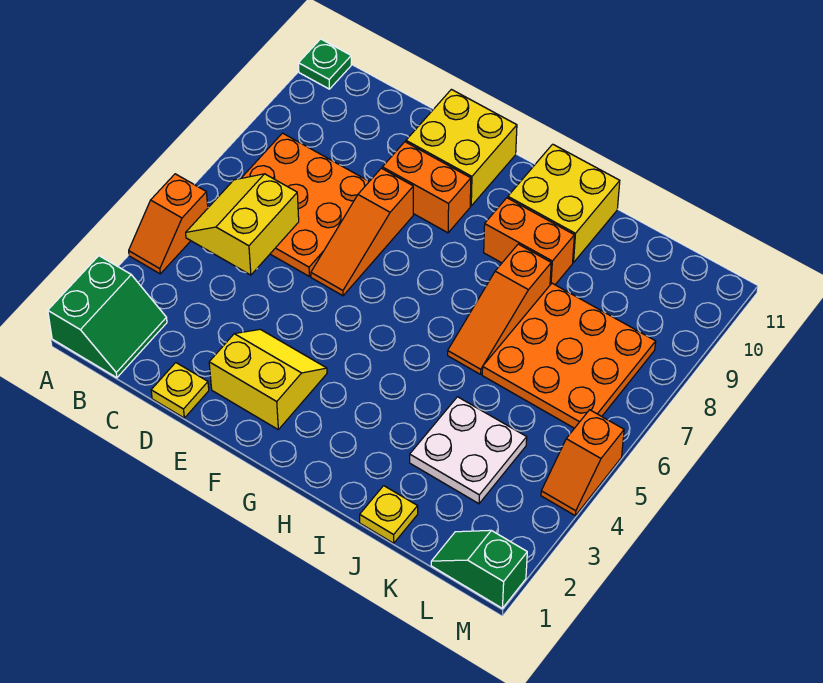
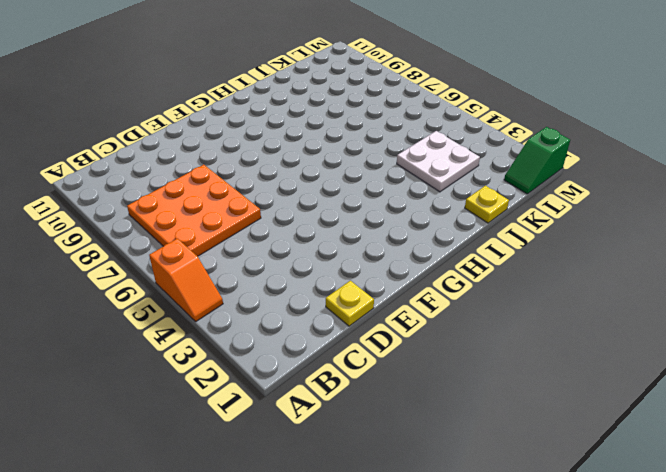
none -> green 2x2 slope [48,256,167,378]
none -> green 1x1 plate [298,39,351,89]
none -> yellow 2x2 slope [209,329,327,429]

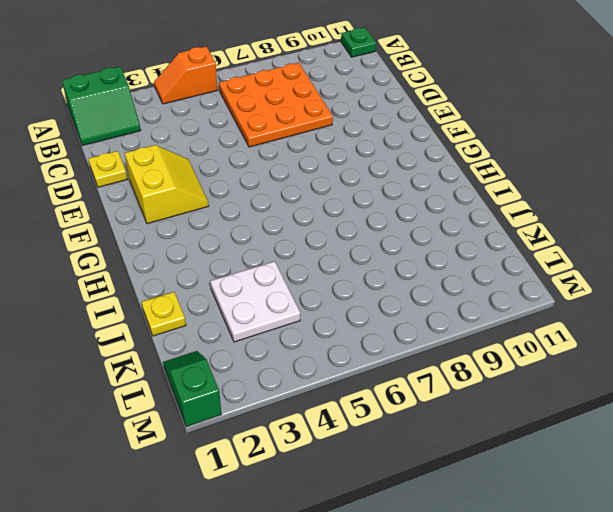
none -> orange 1x3 slope [311,168,413,296]
none -> orange 1x2 brick [382,142,471,233]
none -> yellow 2x2 brick [406,89,517,206]

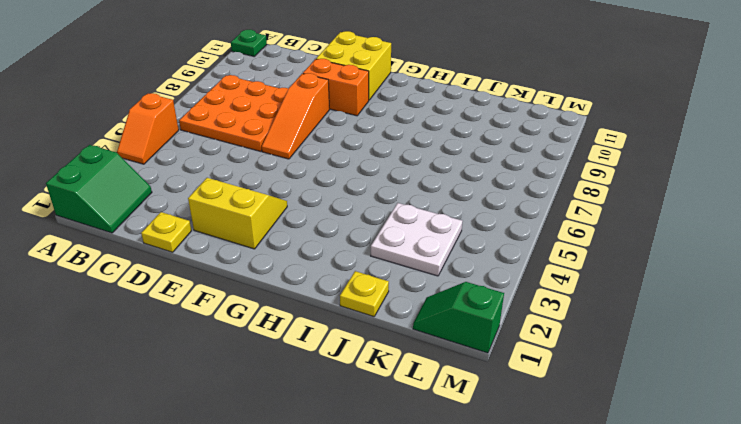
none -> orange 1x2 brick [484,198,574,285]
none -> yellow 2x2 brick [508,144,620,263]
none -> orange 1x3 slope [448,244,551,374]

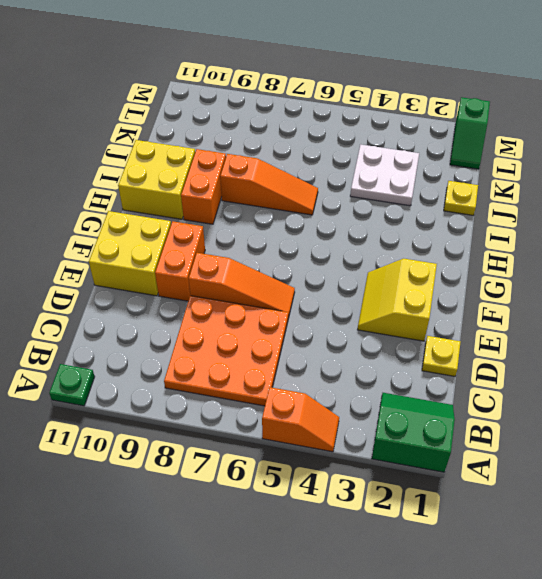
none -> orange 3x3 plate [482,283,656,428]
none -> orange 1x2 slope [541,410,624,516]
none -> yellow 2x2 slope [186,174,299,275]

